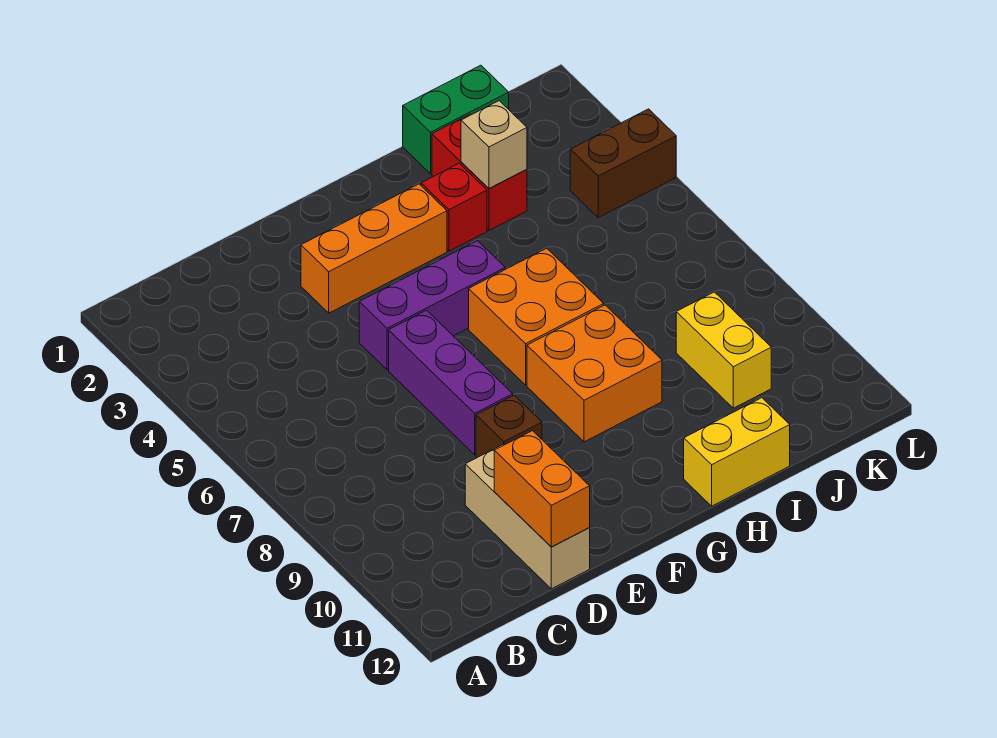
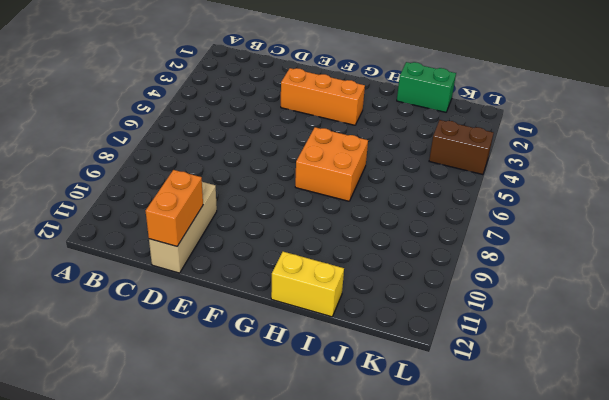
none -> purple 1x3 brick [359,241,505,370]
none -> purple 1x3 brick [389,310,513,455]
none -> brown 1x1 brick [476,395,542,458]

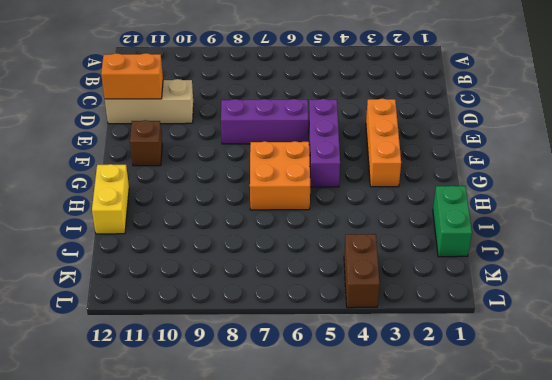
brown 1x1 brick [130,120,162,166] -> brown 1x1 brick moved to [476,395,542,458]
none -> orange 2x2 brick [527,305,662,442]
none -> red 1x1 brick [421,163,487,251]
none -> red 1x2 brick [432,114,527,230]

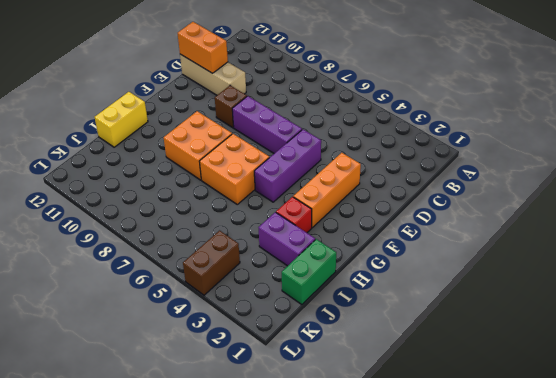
purple 1x2 brick [258,212,315,266] -> red 1x2 brick [432,114,527,230]
none -> yellow 1x2 brick [676,292,771,408]
none -> tan 1x1 brick [461,101,527,188]

